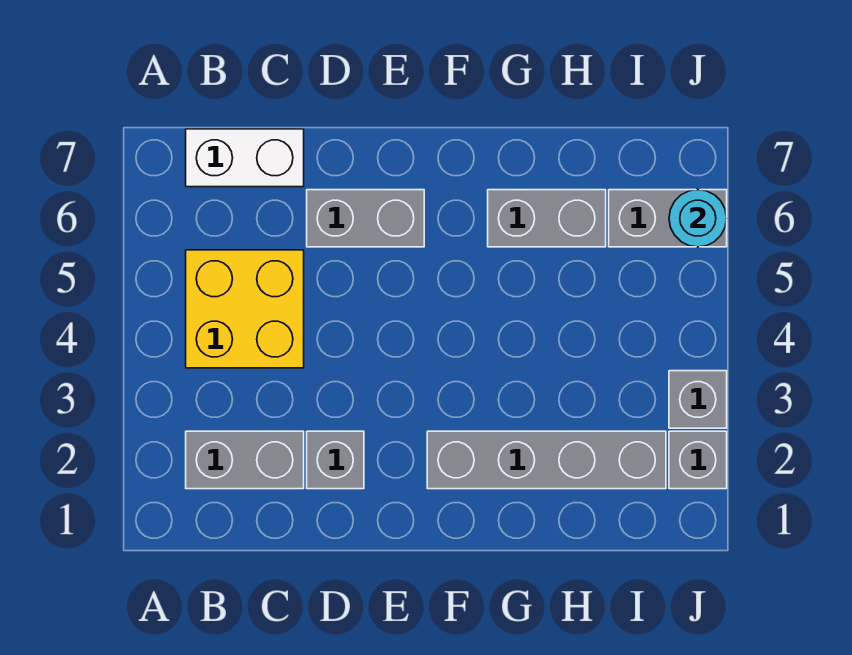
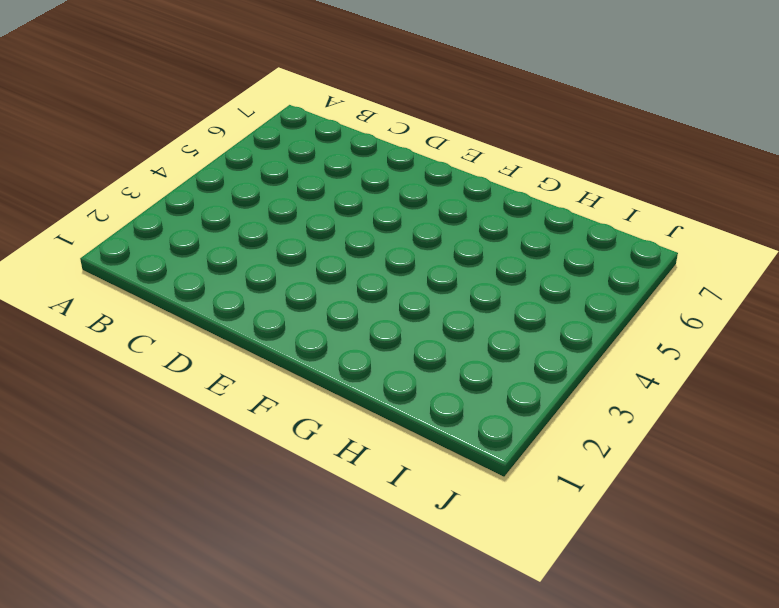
none -> grey 1x2 brick [186,431,304,489]
none -> yellow 2x2 brick [186,250,304,368]

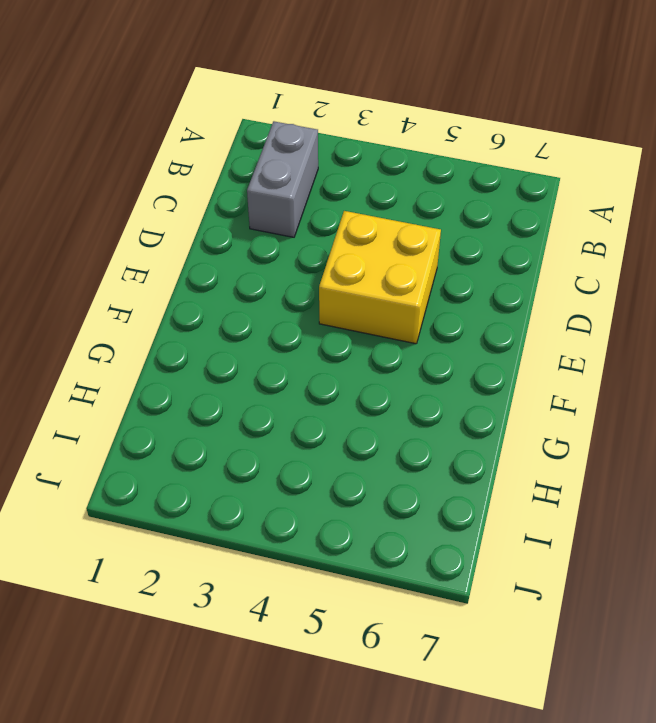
yellow 2x2 brick [319,211,441,344] -> yellow 2x2 brick moved to [186,250,304,368]
none -> white 1x2 brick [186,129,304,187]
none -> grey 1x1 brick [307,431,364,489]

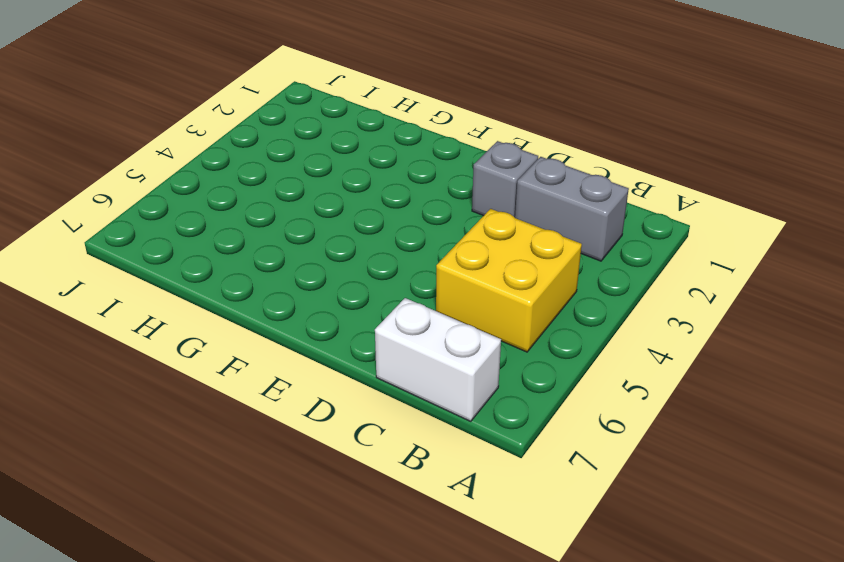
none -> grey 1x2 brick [307,190,424,247]
none -> grey 1x4 brick [427,431,666,489]

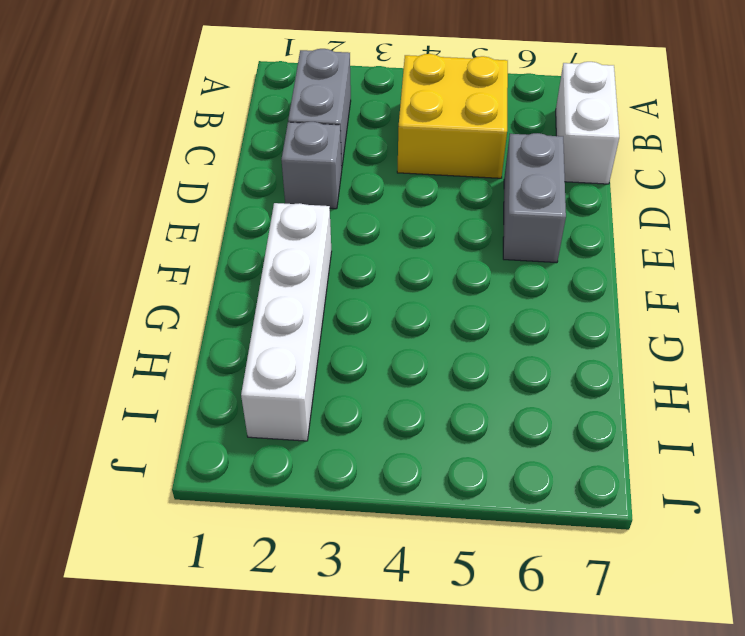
white 1x4 brick [241,203,332,441] -> grey 1x4 brick [427,431,666,489]
none -> grey 1x2 brick [488,190,606,247]
none -> grey 1x2 brick [609,190,727,247]

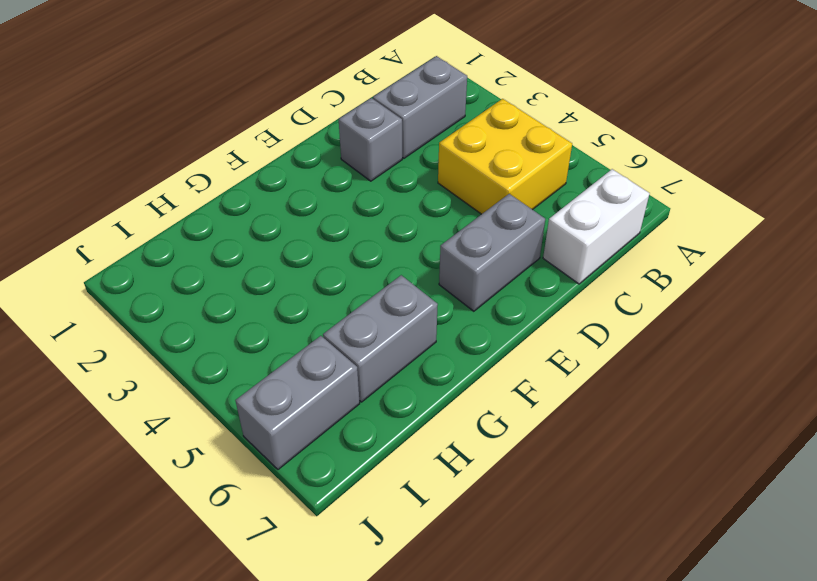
none -> grey 1x4 brick [427,431,666,489]
none -> grey 1x1 brick [669,431,727,489]

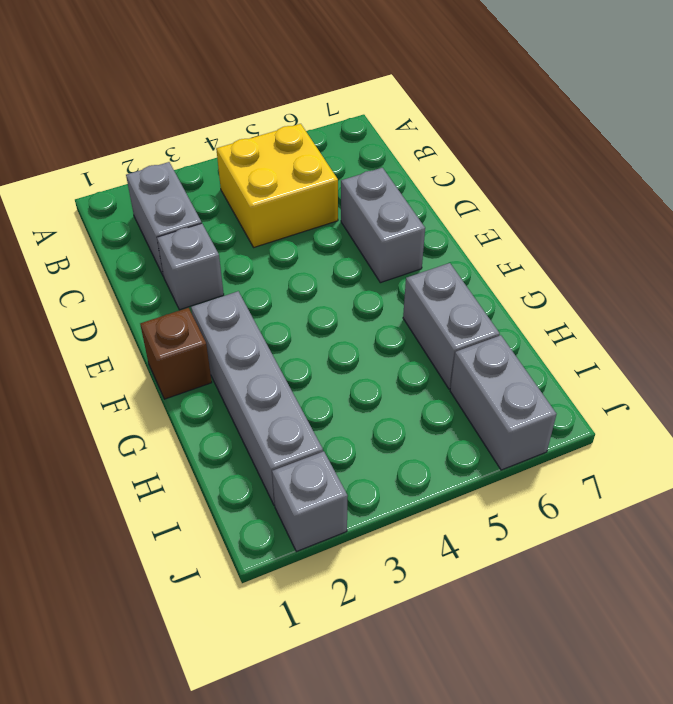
brown 1x1 brick [140,308,212,399] -> none
none -> white 1x2 brick [186,129,304,187]
none -> grey 1x1 brick [669,371,727,428]

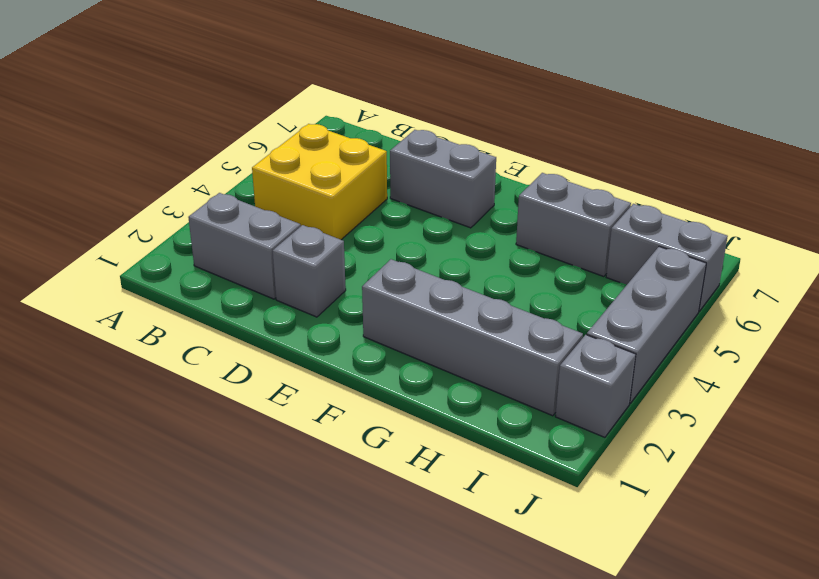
grey 1x3 brick [587,247,706,403] -> grey 1x1 brick [669,371,727,428]
none -> white 1x2 brick [186,129,304,187]
none -> cyan 1x1 round brick [669,190,727,247]

